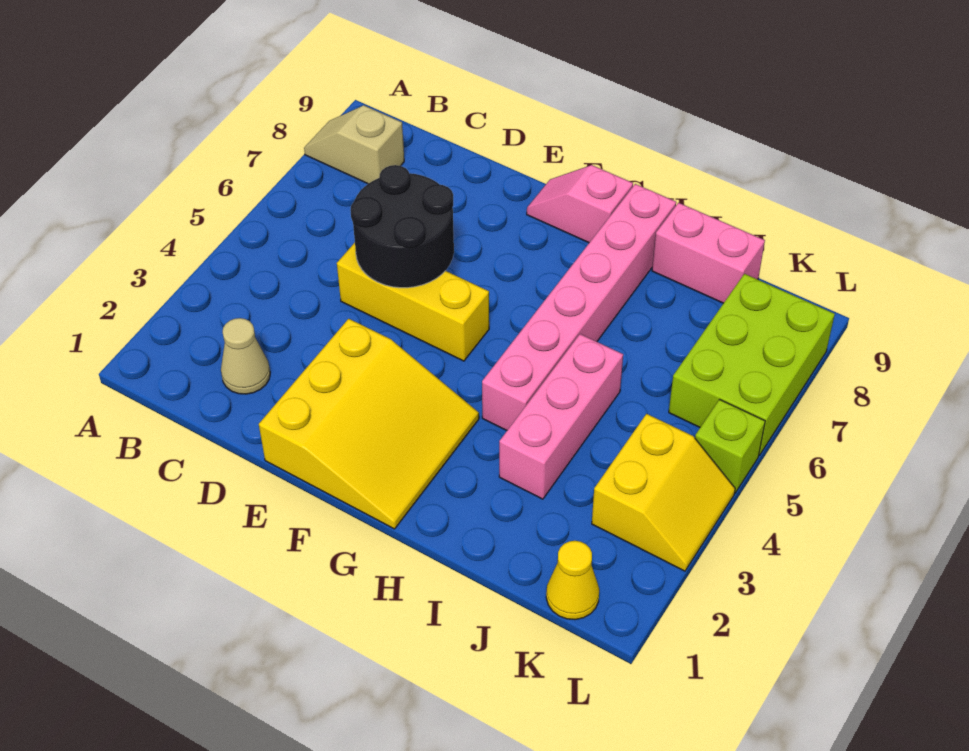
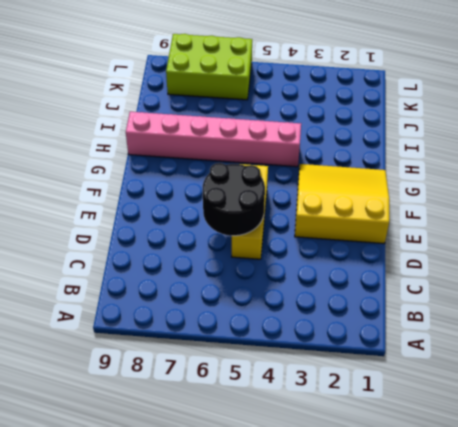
none -> tan 1x2 slope [304,105,404,184]
none -> tan 1x1 cone [221,318,270,394]
none -> pink 1x2 slope [527,165,633,243]

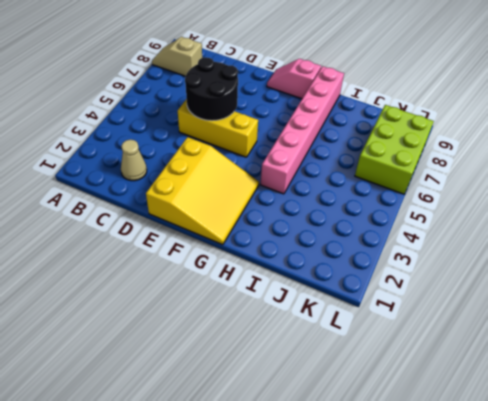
none -> pink 1x3 brick [499,334,623,499]
none -> pink 1x2 brick [652,203,765,303]
none -> yellow 1x1 cone [546,541,599,620]

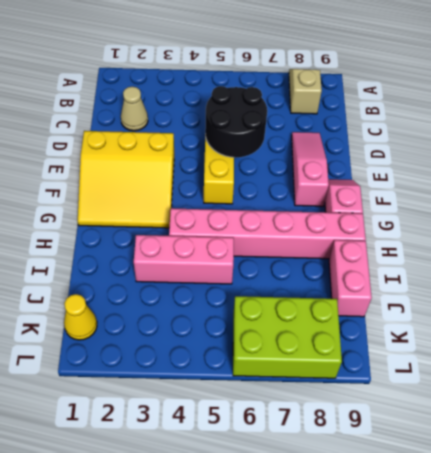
pink 1x3 slope [292,132,329,206] -> none
none -> yellow 2x2 slope [592,414,735,571]
none -> lime 1x1 brick [695,399,765,493]

